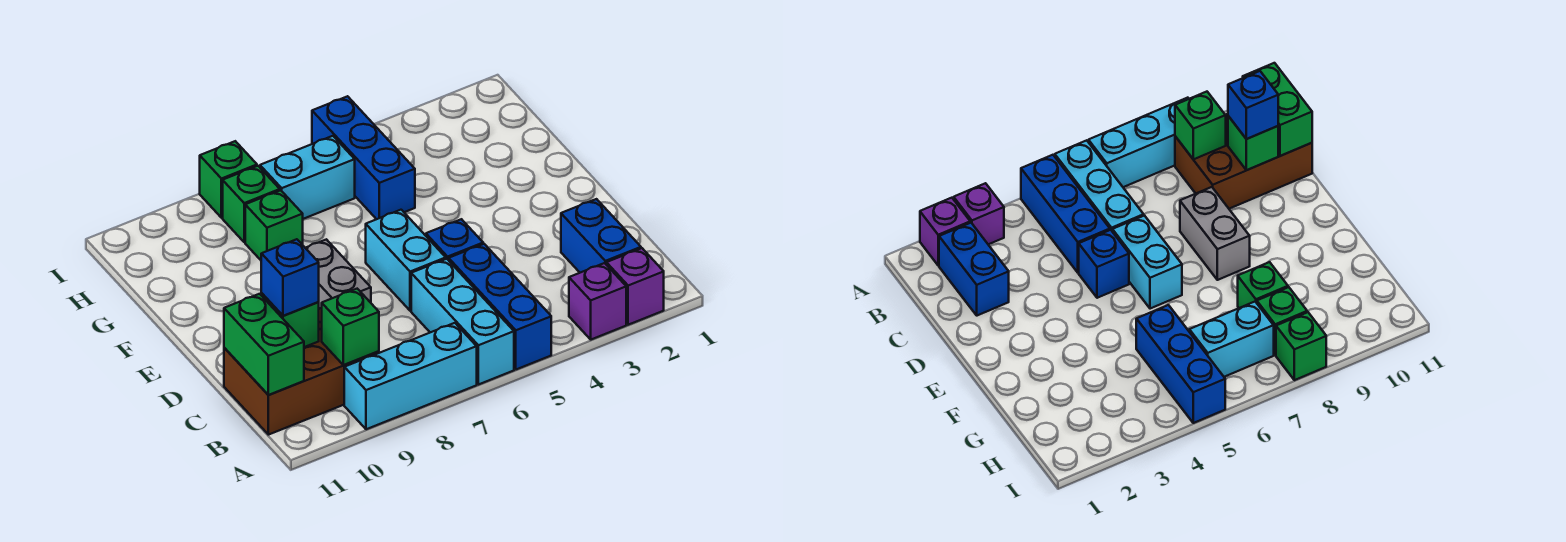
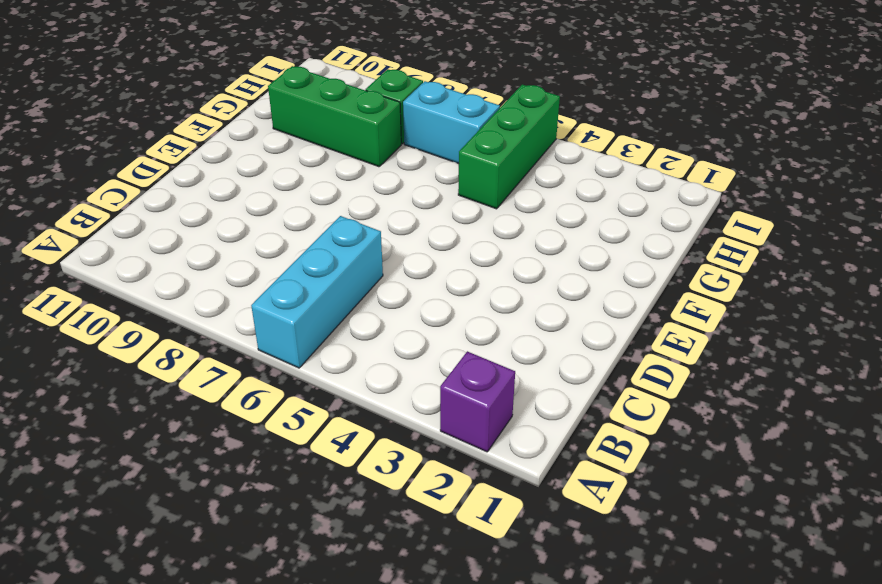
green 1x3 brick [458,84,560,209] -> blue 1x3 brick [312,96,415,219]
green 1x3 brick [268,66,401,167] -> green 1x1 brick [245,190,303,260]
none -> purple 1x1 brick [569,263,626,340]
none -> blue 1x3 brick [449,244,551,369]
none -> cyan 1x3 brick [344,323,477,429]

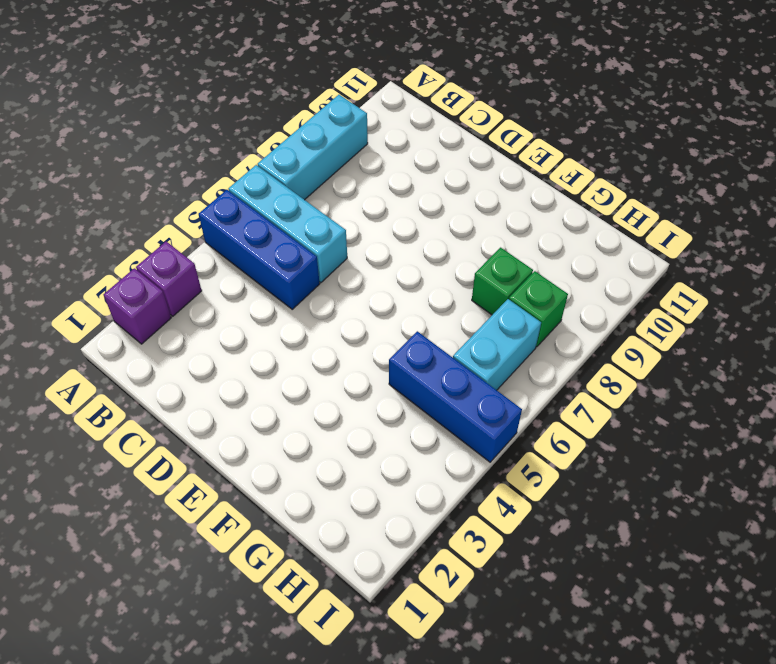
none -> blue 1x2 brick [561,199,641,273]
none -> brown 2x3 brick [224,308,379,435]
none -> blue 1x1 brick [426,219,483,260]

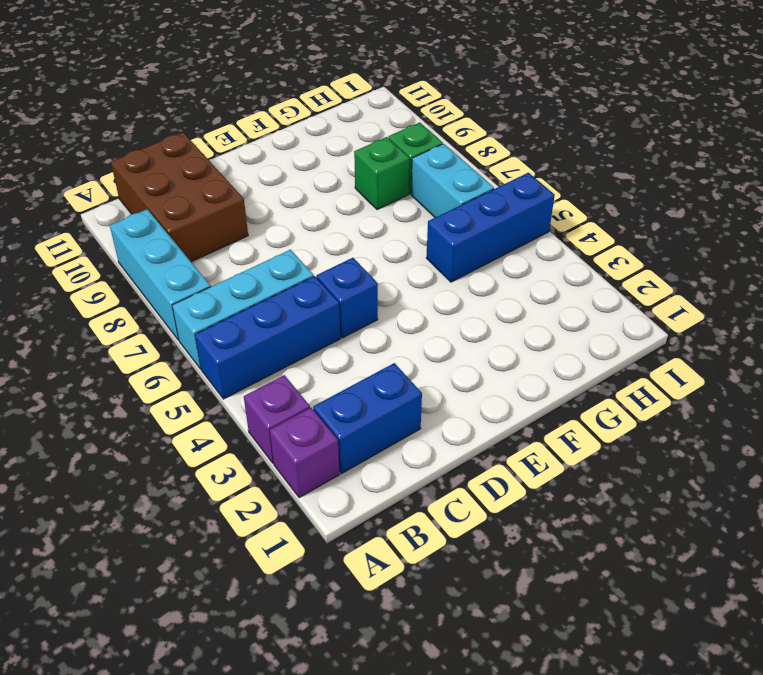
none -> cyan 1x2 brick [366,210,446,311]
none -> grey 1x2 brick [306,239,371,309]
none -> green 1x1 brick [200,141,257,218]

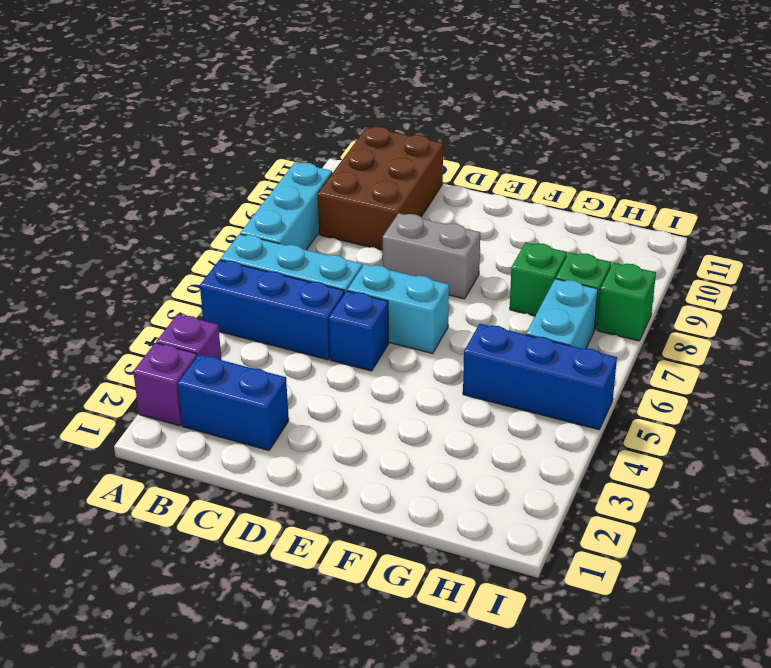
none -> green 1x1 brick [322,289,379,365]
none -> green 1x2 brick [224,294,304,395]
none -> green 1x1 brick [261,293,319,347]

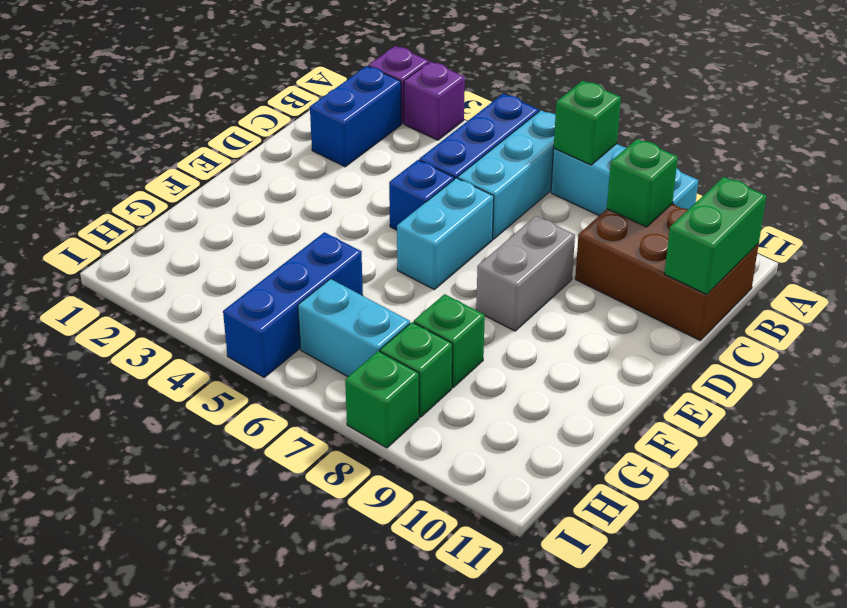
green 1x1 brick [554,81,621,165] -> green 1x1 brick moved to [261,293,319,347]
none -> blue 1x1 brick [261,239,319,316]

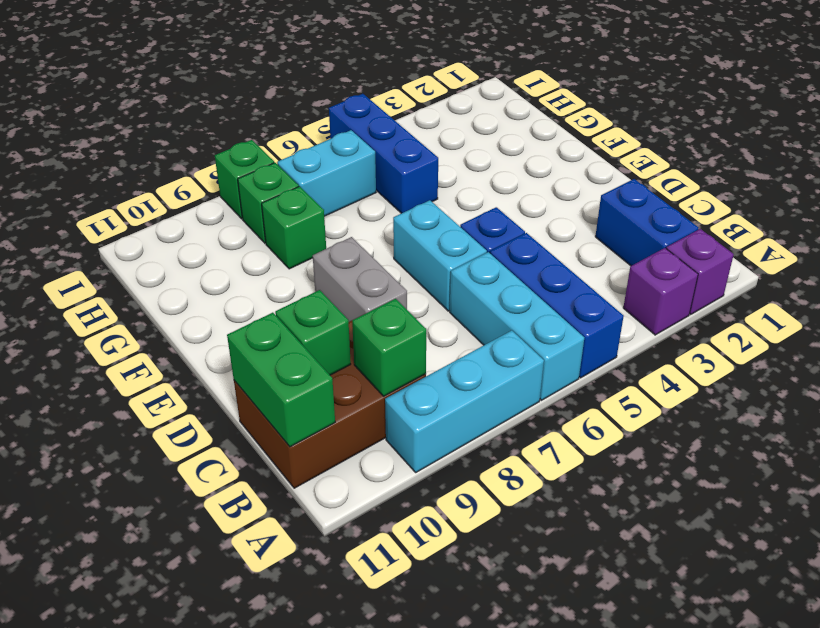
none -> blue 1x1 brick [261,239,319,316]

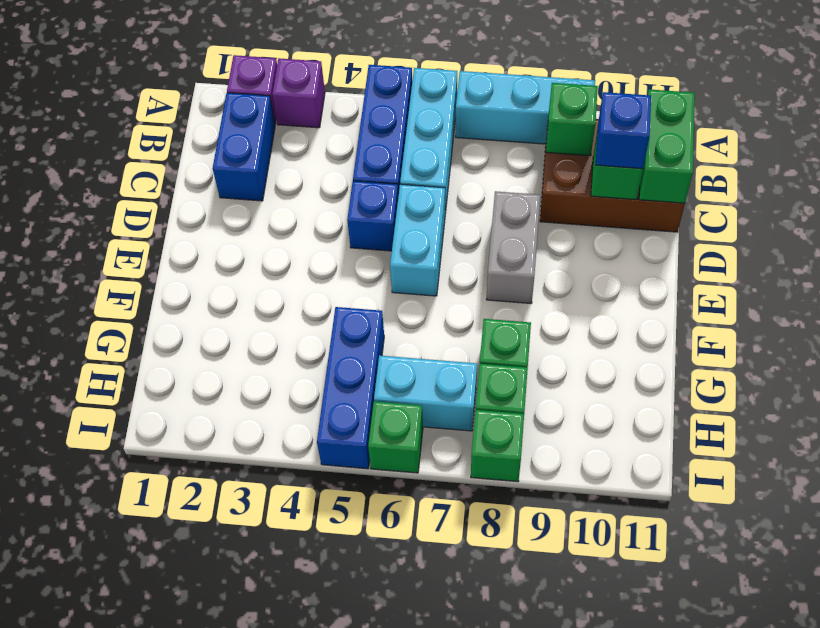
green 1x1 brick [368,401,423,473] -> none

